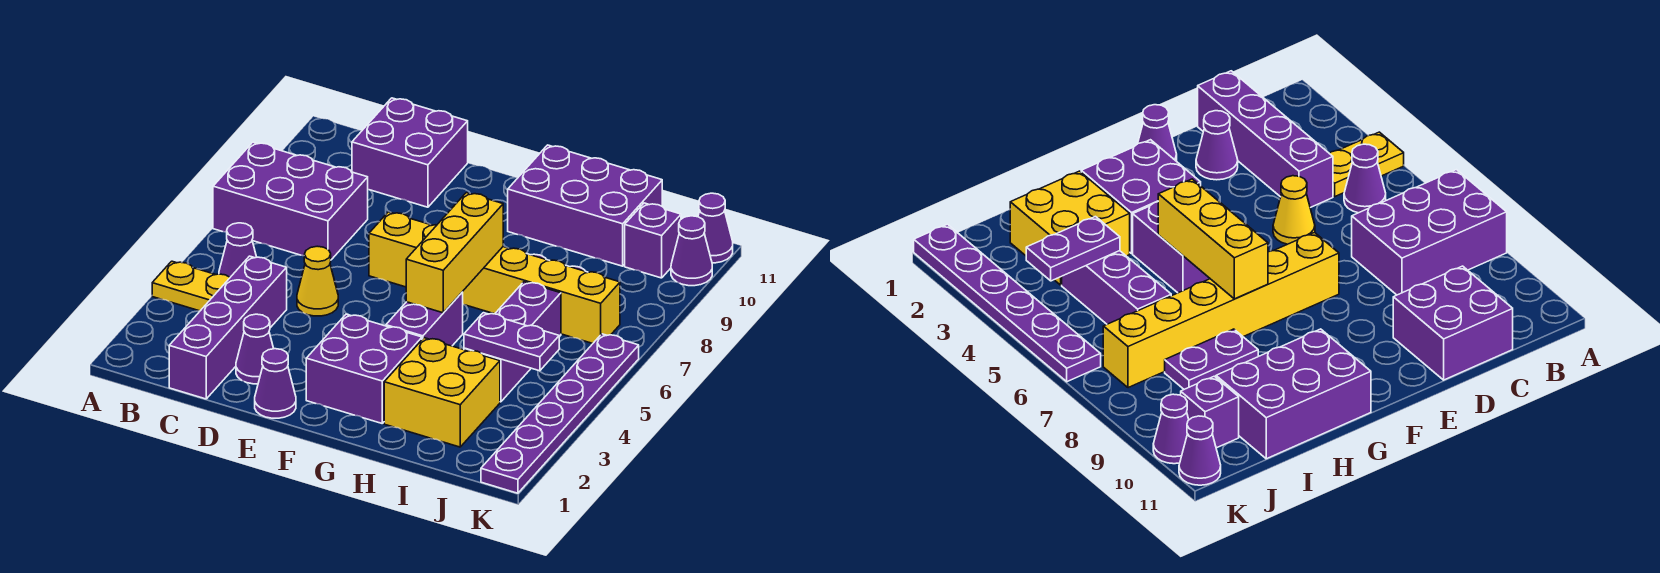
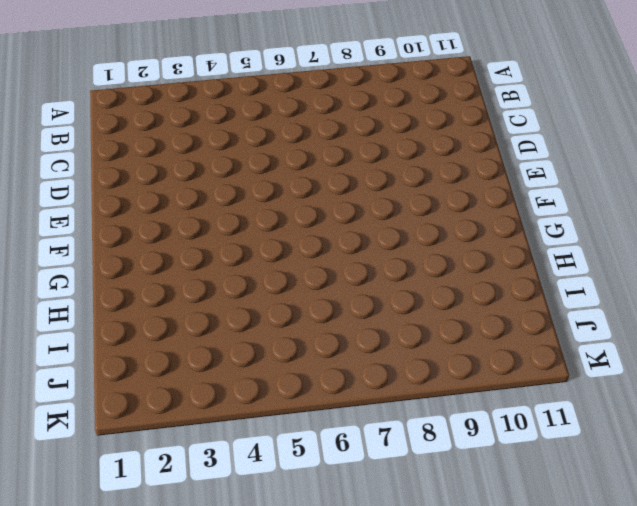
none -> yellow 1x2 plate [152,261,230,311]
none -> purple 2x3 brick [213,142,368,260]
none -> purple 1x1 cone [219,223,256,277]

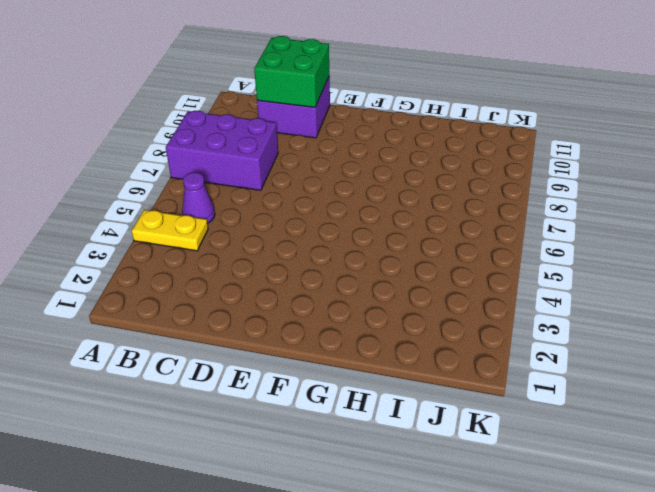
green 2x2 brick [254,36,329,107] -> none
none -> purple 1x4 brick [169,256,287,399]
none -> purple 1x1 cone [236,314,274,384]
none -> yellow 1x1 cone [297,246,338,316]

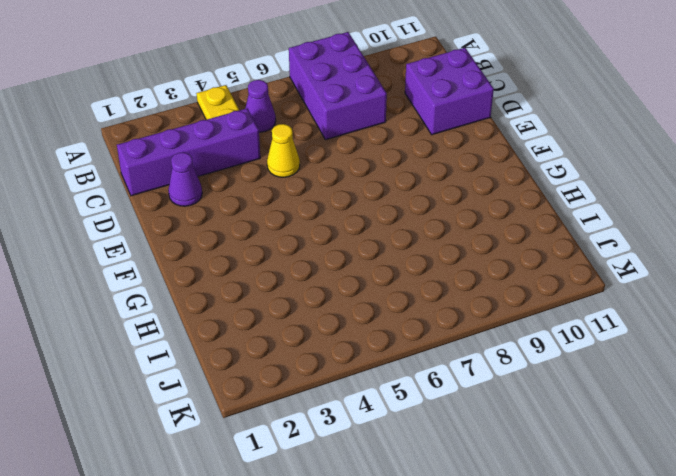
none -> purple 1x1 cone [255,349,296,418]
none -> yellow 1x6 brick [369,212,620,343]
none -> purple 2x2 brick [306,314,422,423]

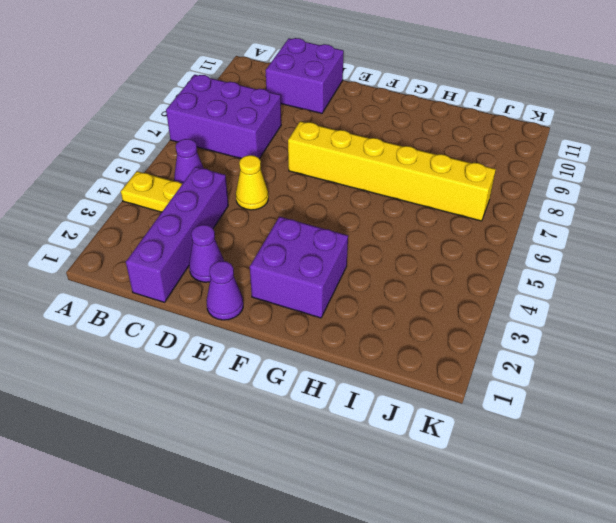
none -> purple 1x2 brick [386,292,463,346]
none -> purple 2x3 brick [508,145,662,266]
none -> yellow 2x2 brick [384,338,500,447]

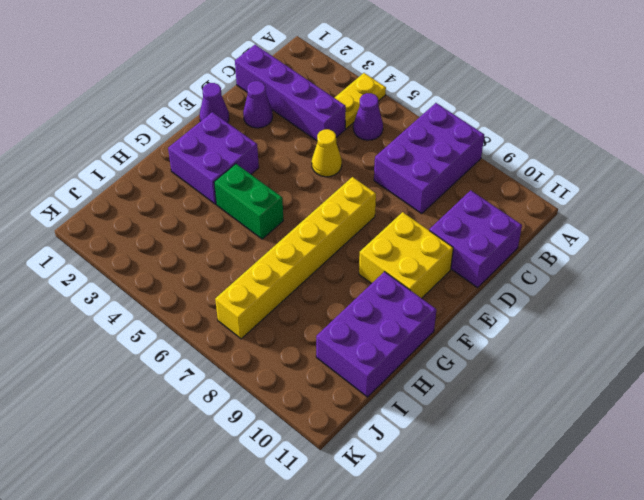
yellow 2x2 brick [359,212,453,298] -> yellow 2x2 brick moved to [384,338,500,447]
green 1x2 brick [214,164,283,239] -> purple 1x2 brick [386,292,463,346]
none -> purple 1x2 plate [1165,329,1258,389]
none -> purple 1x3 brick [464,282,561,402]
none -> purple 1x1 brick [625,203,681,278]

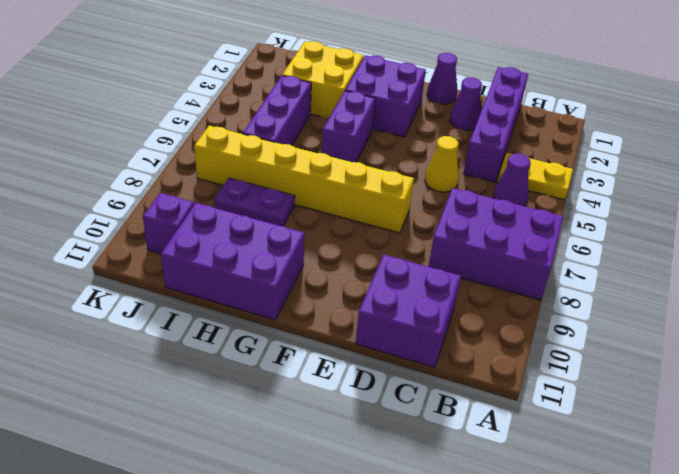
none -> purple 1x6 plate [481,334,639,493]
none -> purple 1x1 cone [671,216,712,286]
none -> purple 1x1 cone [698,193,733,263]

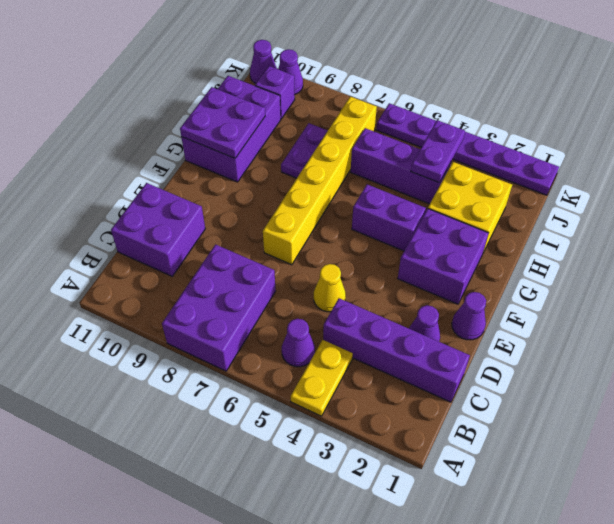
purple 2x2 plate [180,87,265,158] -> none
none -> yellow 1x3 brick [406,193,503,313]

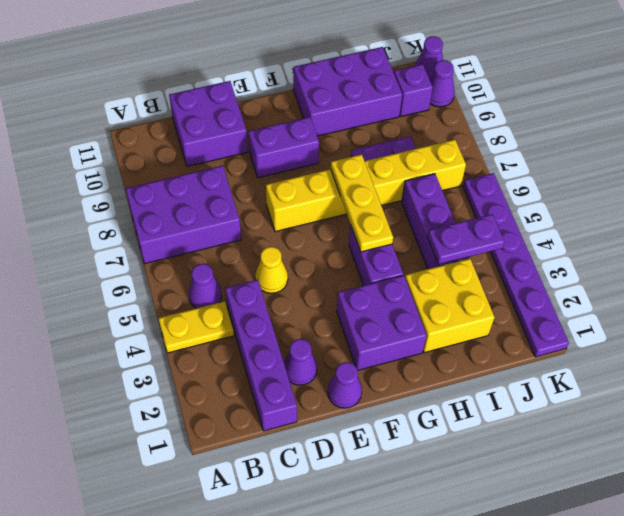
purple 1x2 brick [248,117,319,178] -> none
yellow 1x3 plate [331,154,393,252] -> yellow 1x3 brick [406,193,503,313]

